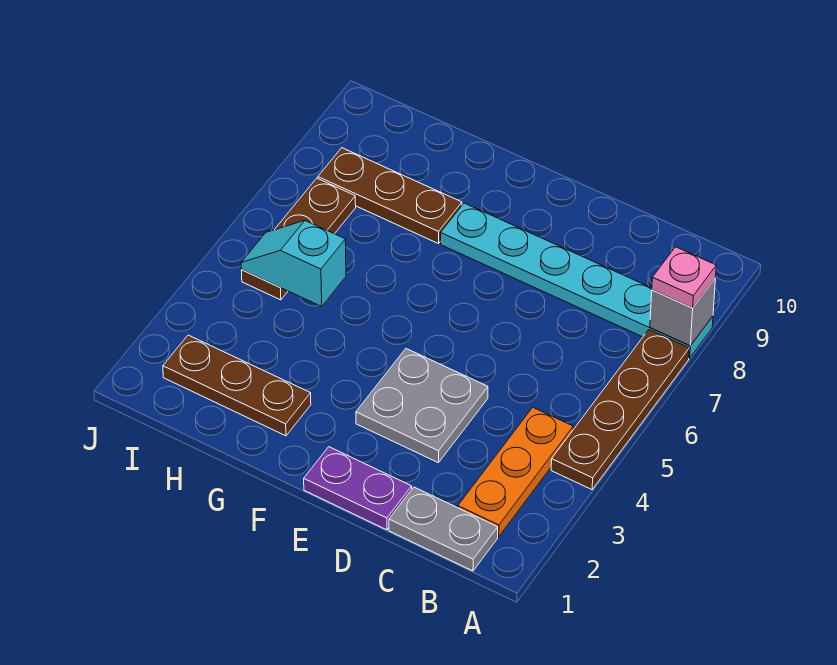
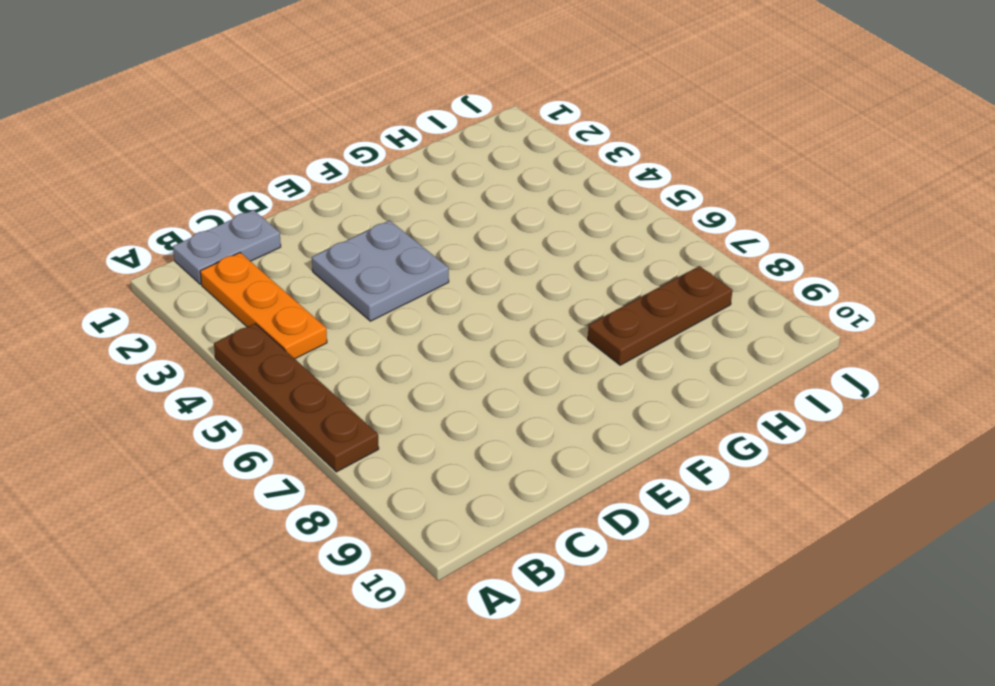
none -> cyan 1x6 plate [441,203,713,358]
none -> purple 1x2 plate [304,447,412,530]
none -> brown 1x3 plate [163,335,311,436]

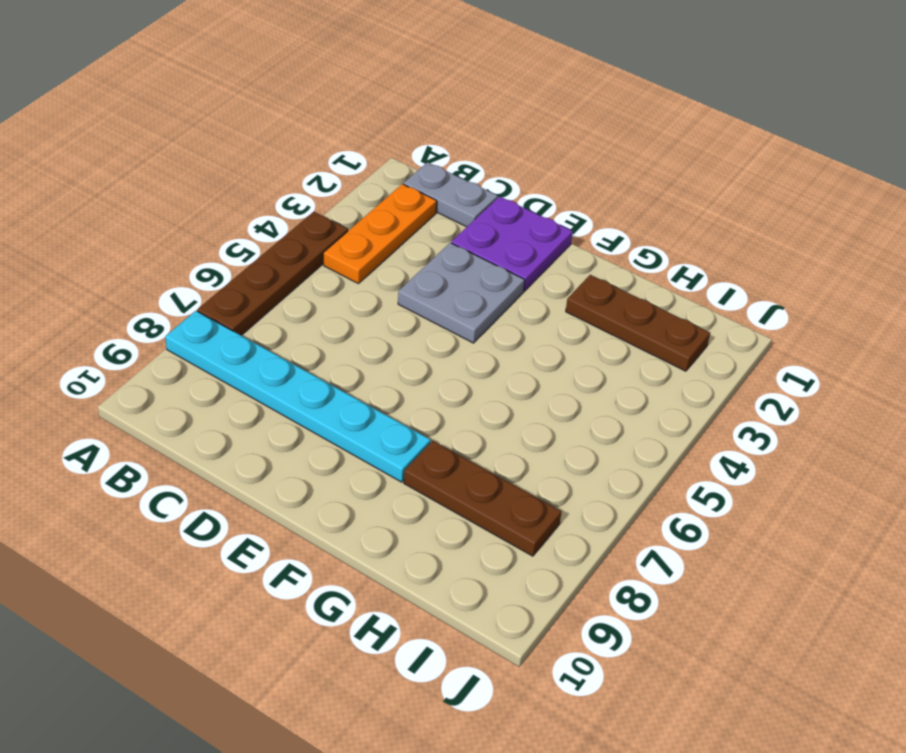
purple 2x2 plate [451,196,573,291] -> purple 1x2 plate [304,447,412,530]
none -> brown 1x3 plate [241,178,356,300]
none -> grey 1x1 brick [650,278,716,346]
none -> cyan 1x2 slope [241,221,346,306]

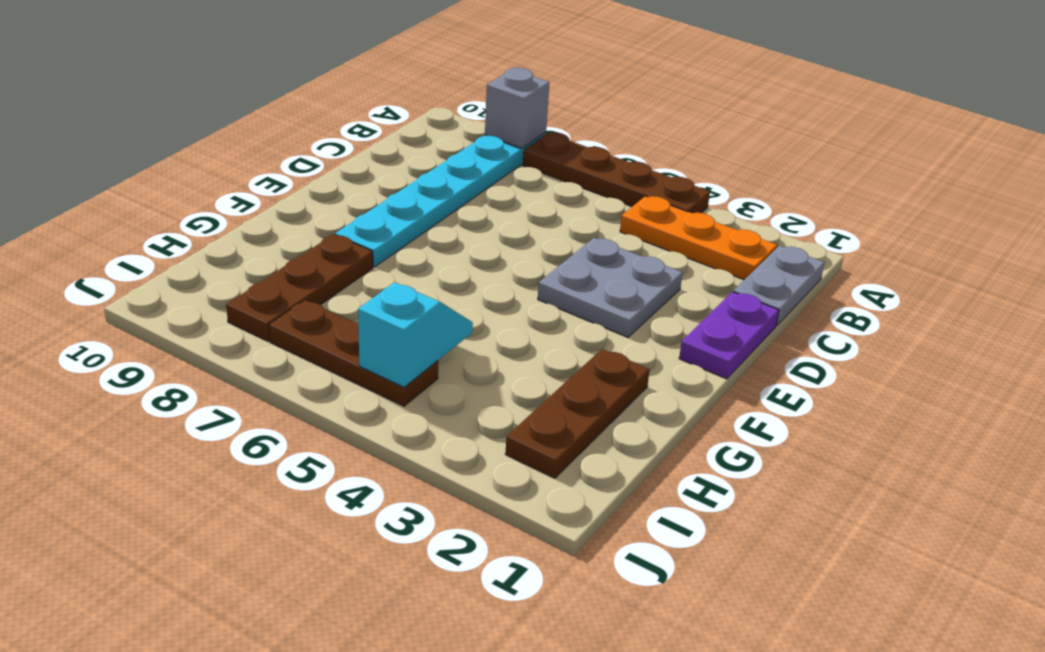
cyan 1x2 slope [358,282,473,387] -> cyan 1x2 slope turned to [241,221,346,306]
none -> pink 1x1 plate [652,247,716,308]

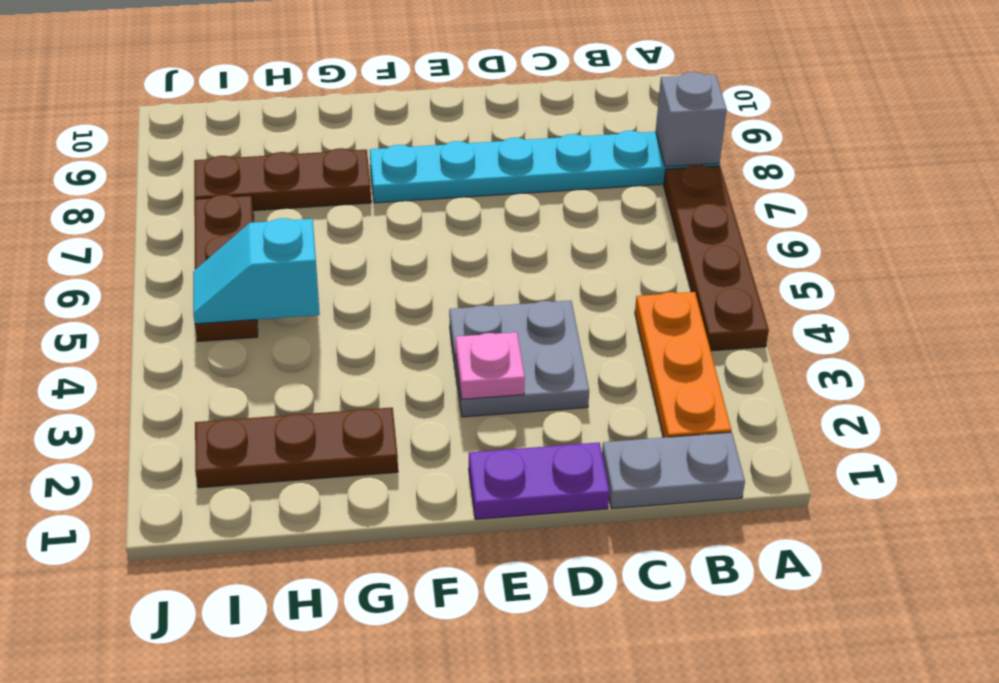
pink 1x1 plate [456,332,525,399] -> pink 1x1 plate moved to [652,247,716,308]

